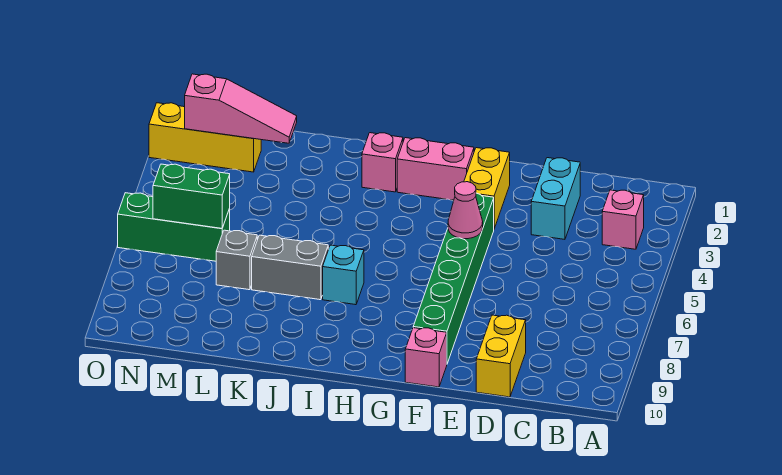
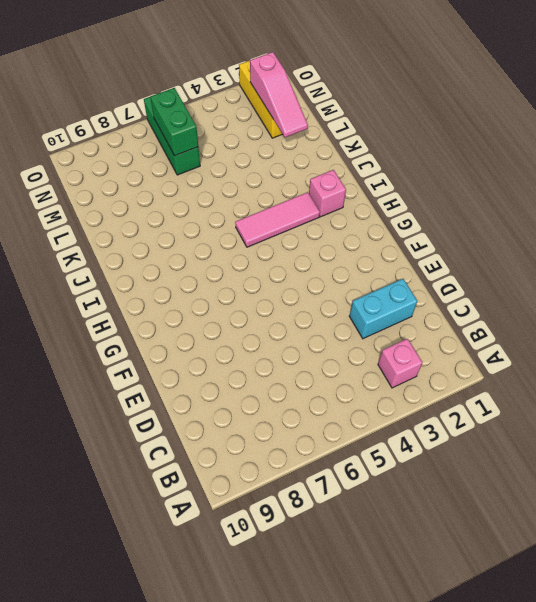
pink 1x3 tile [235,192,320,247] -> none
none -> yellow 1x2 brick [476,315,526,397]
none -> yellow 1x2 brick [464,148,510,228]
none -> green 1x6 brick [413,193,494,364]

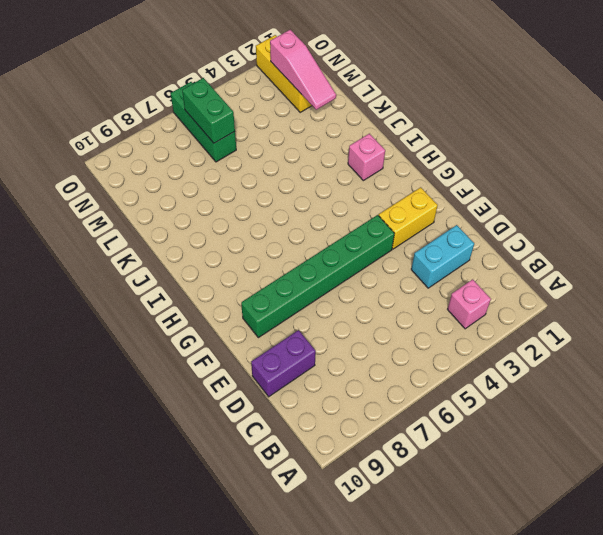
purple 1x2 brick [251,330,316,397] -> yellow 1x2 brick [476,315,526,397]
none -> pink 1x1 brick [405,328,447,387]
none -> pink 1x2 brick [397,138,474,200]
none -> cyan 1x1 brick [323,245,364,305]

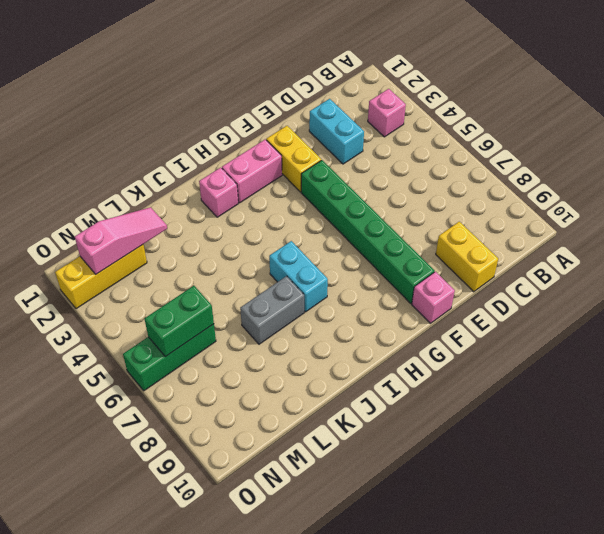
cyan 1x2 brick [269,241,328,312] -> cyan 1x1 brick [323,245,364,305]
none -> grey 1x1 brick [216,230,257,290]
none -> pink 1x1 cone [448,182,483,239]

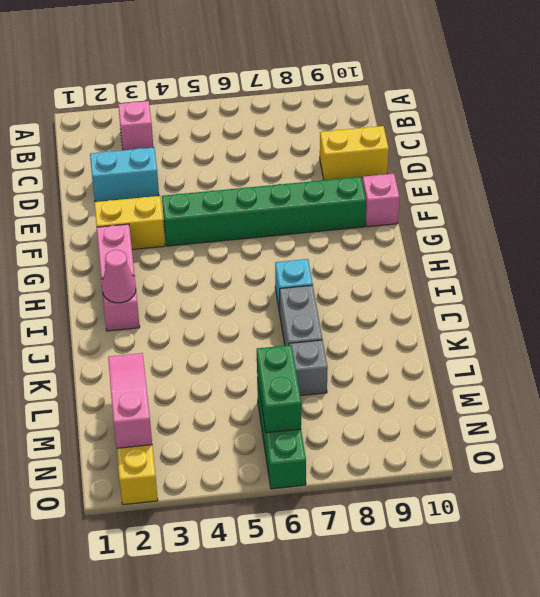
pink 1x1 cone [102,250,136,303] -> pink 1x1 cone moved to [448,182,483,239]

